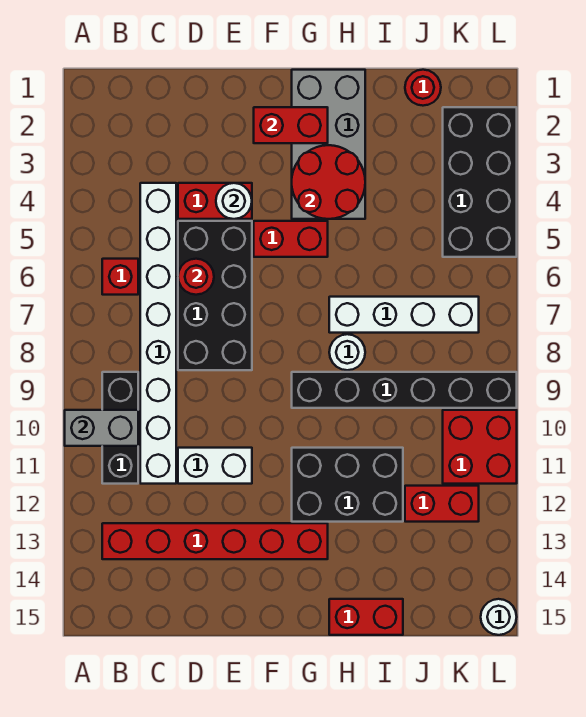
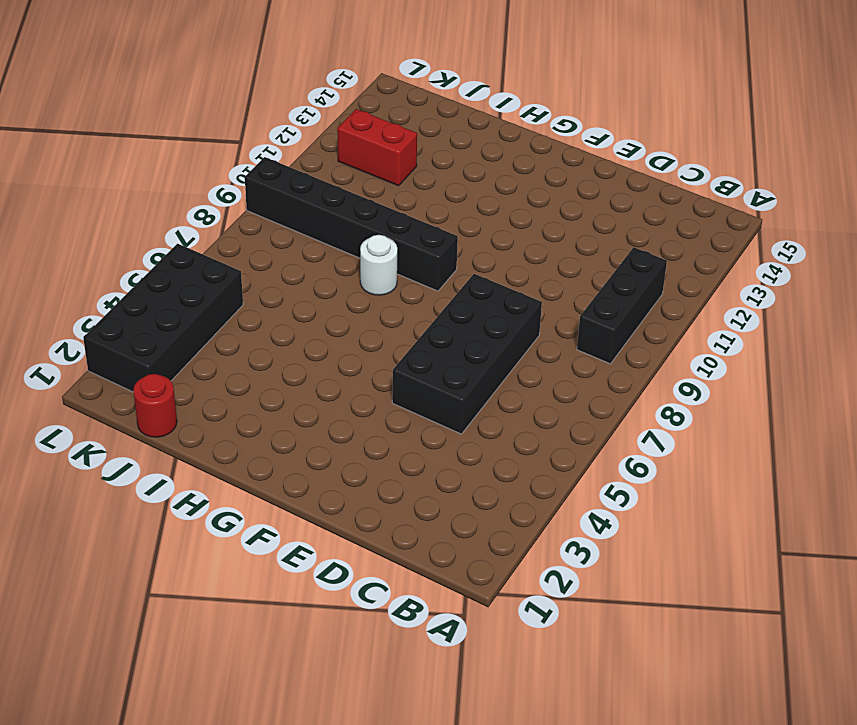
none -> red 1x1 brick [102,259,138,295]
none -> red 1x6 brick [102,523,328,559]
none -> white 1x8 brick [140,183,176,484]

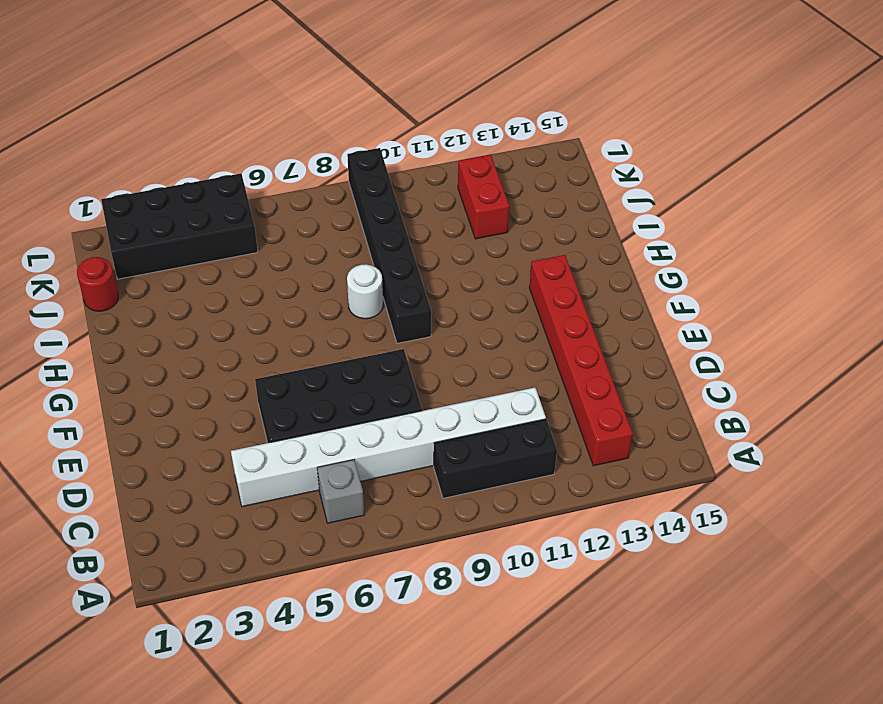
grey 1x1 brick [317,460,364,523] -> red 1x1 brick [102,259,138,295]
none -> red 1x2 brick [178,183,252,219]
none -> white 1x2 brick [178,448,252,484]
none -> red 1x2 brick [254,221,328,257]

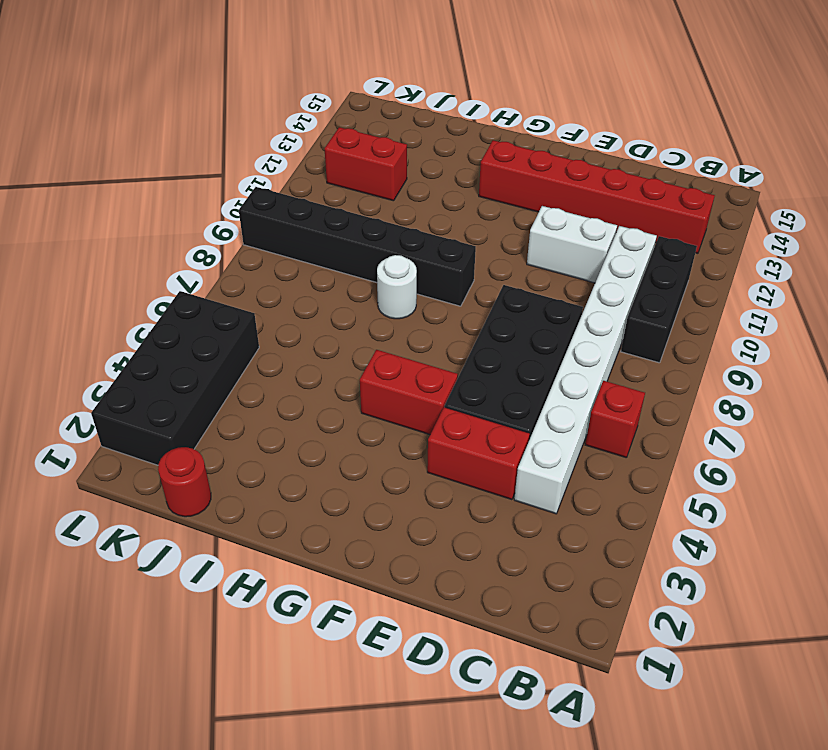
none -> grey 2x4 brick [292,70,365,219]
none -> black 2x3 brick [292,448,403,522]
none -> white 1x4 brick [329,297,479,333]

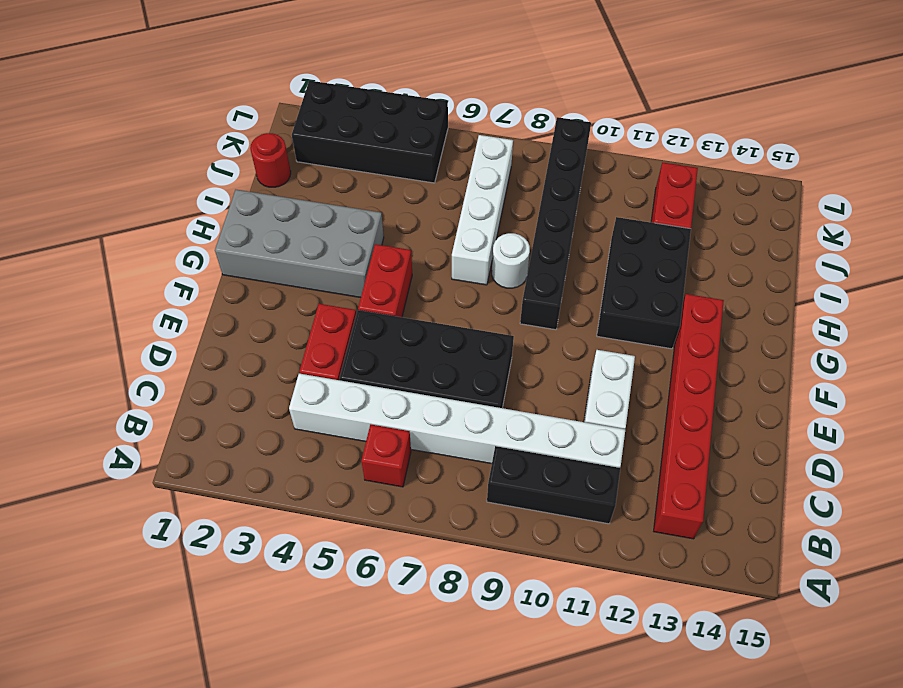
none -> red 1x2 brick [329,599,403,635]
none -> red 2x2 brick [443,410,517,484]
none -> white 1x1 round brick [481,599,517,635]

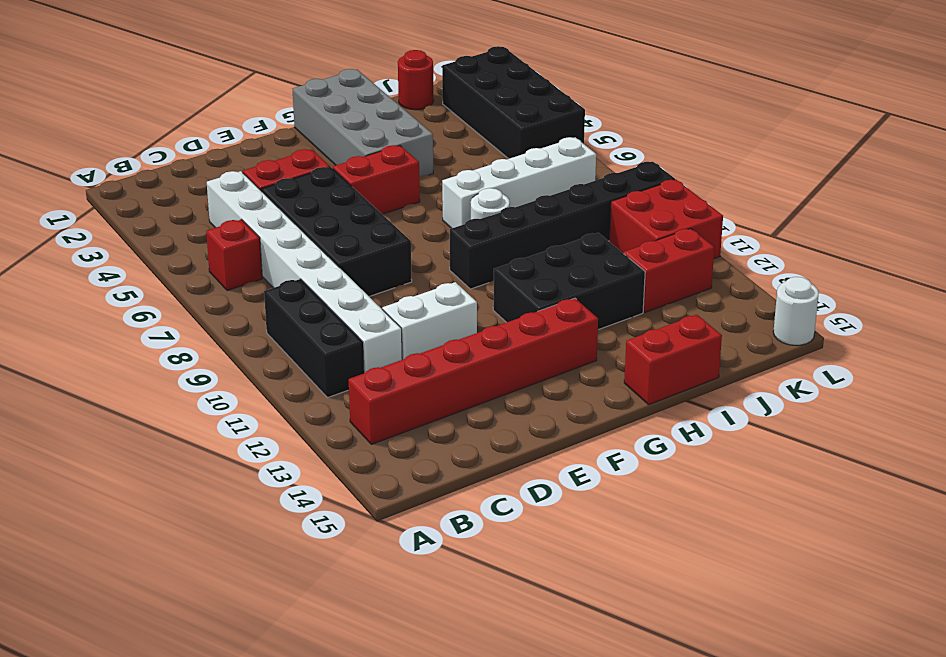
none -> grey 1x2 brick [65,410,138,446]
none -> red 1x1 round brick [178,259,214,295]
none -> white 1x1 round brick [216,183,252,219]

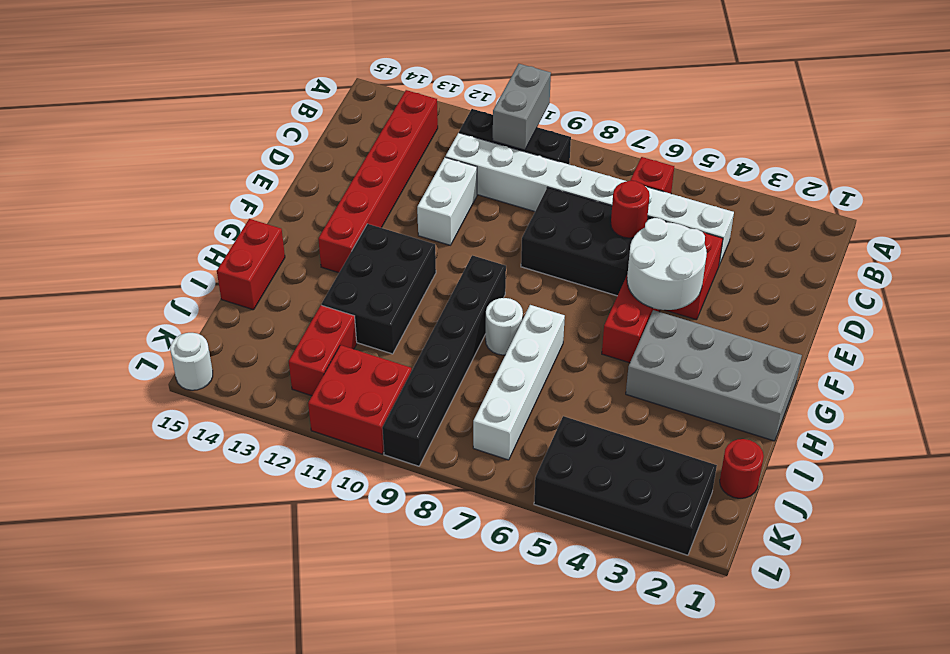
white 2x2 round brick [627,218,707,310] -> white 1x1 round brick [216,183,252,219]
none -> red 1x2 brick [254,107,328,143]
none -> red 2x2 round brick [292,145,365,219]

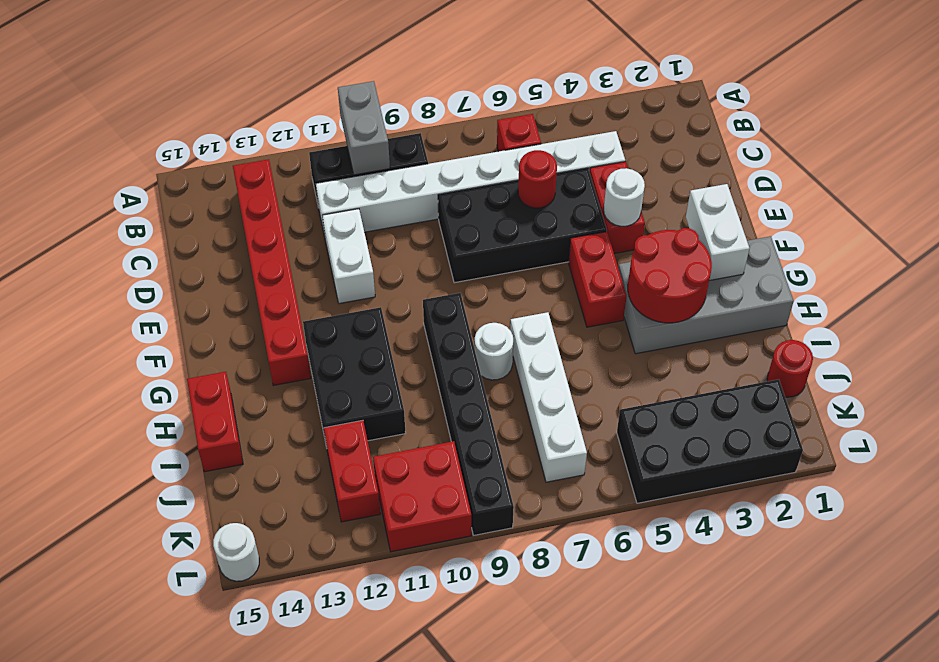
white 1x2 brick [686,184,749,281] -> red 1x2 brick [254,107,328,143]

